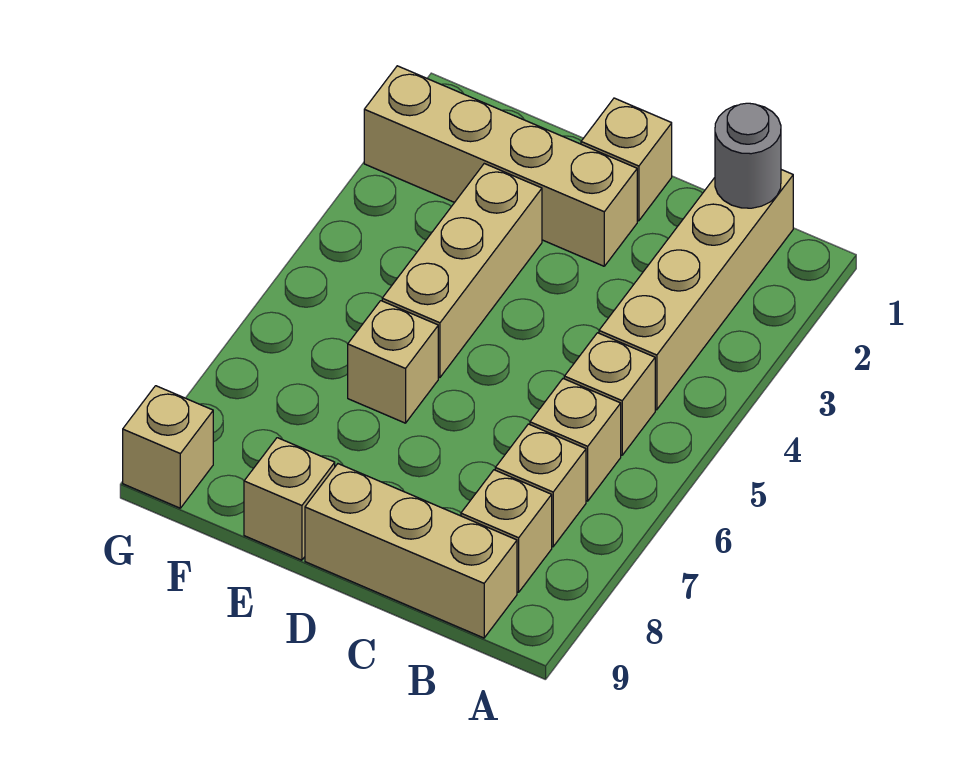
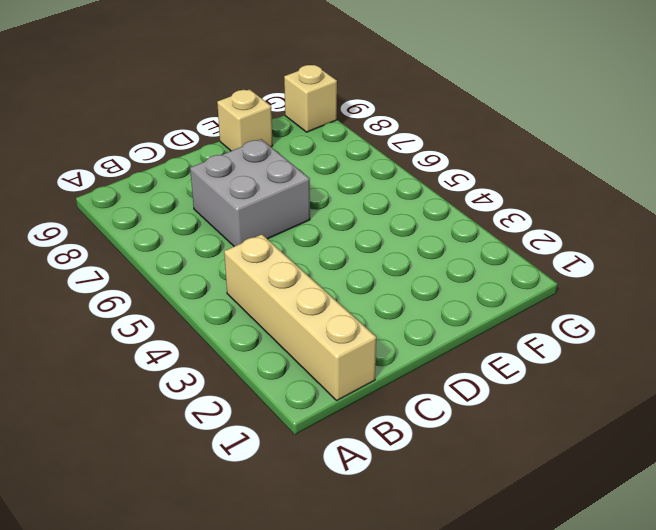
grey 2x2 brick [190,139,310,246] -> none
none -> tan 1x1 brick [564,333,655,455]
none -> tan 1x1 brick [530,379,621,501]
none -> tan 1x1 brick [495,424,586,547]

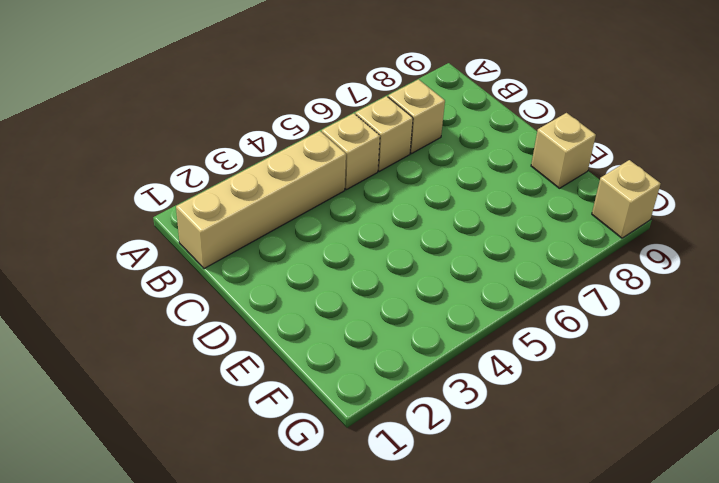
none -> tan 1x1 brick [461,470,552,592]
none -> tan 1x3 brick [305,464,517,638]
none -> tan 1x1 brick [581,98,672,221]

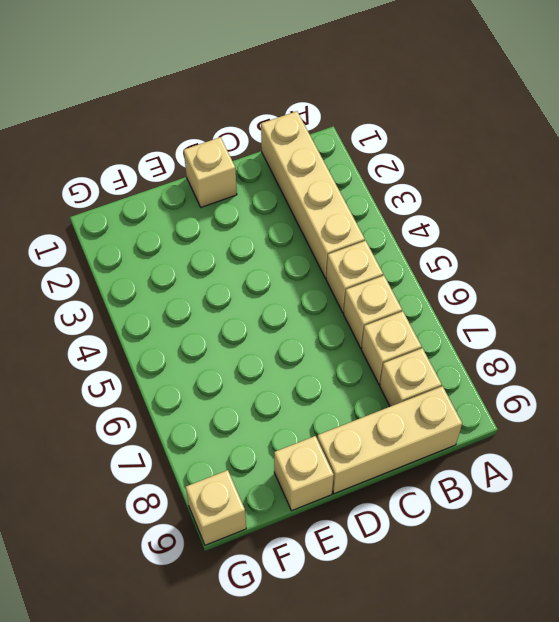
none -> tan 1x4 brick [364,66,637,266]
none -> tan 1x3 brick [382,164,542,377]
none -> tan 1x1 brick [348,301,438,423]

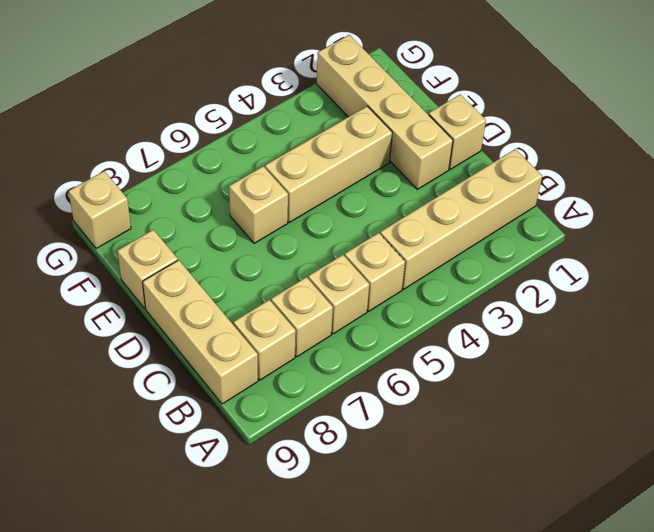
none -> grey 1x1 round brick [715,103,781,208]

